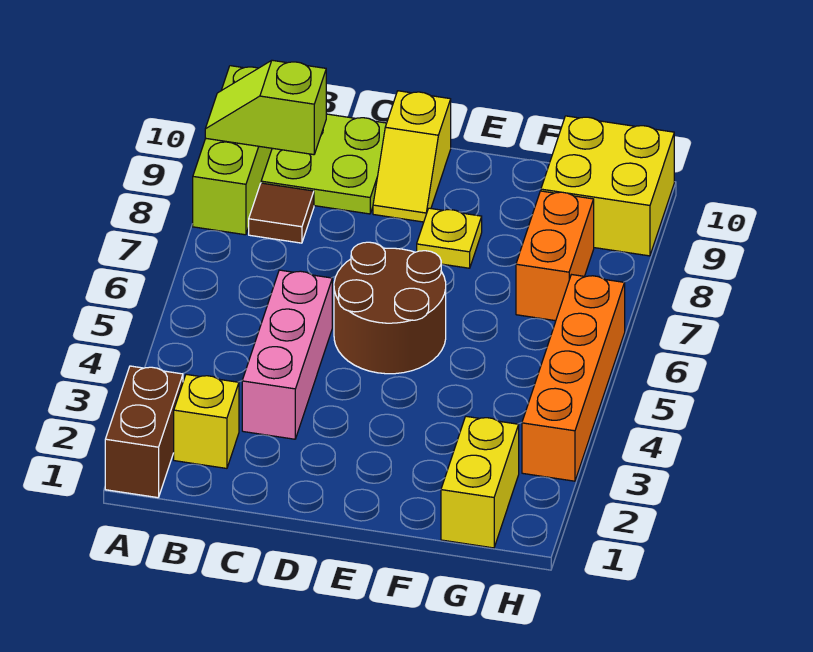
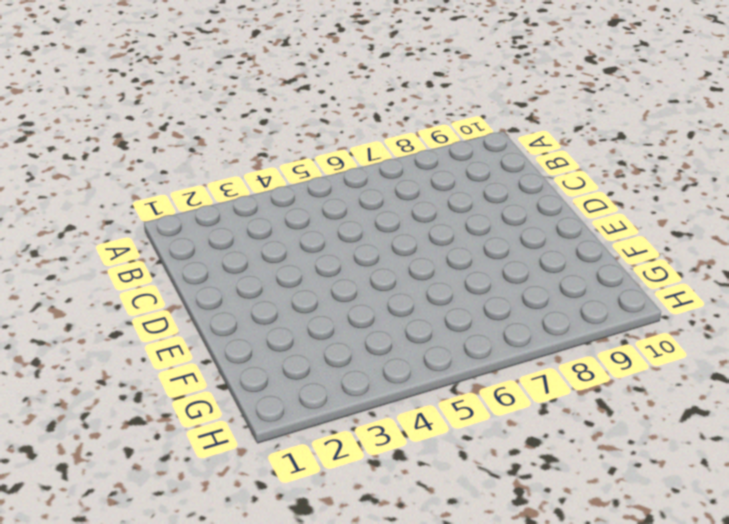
none -> brown 1x2 brick [105,366,183,498]
none -> lime 1x3 brick [193,66,272,235]
none -> yellow 1x1 brick [174,374,239,468]

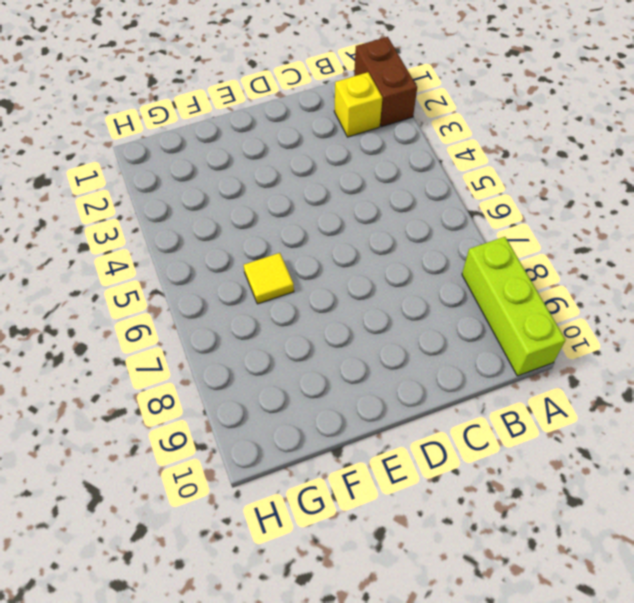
yellow 1x1 tile [244,253,294,304] -> none
none -> brown 1x1 tile [249,183,314,243]
none -> lime 2x2 plate [261,114,387,214]
none -> pink 1x3 brick [242,270,332,439]

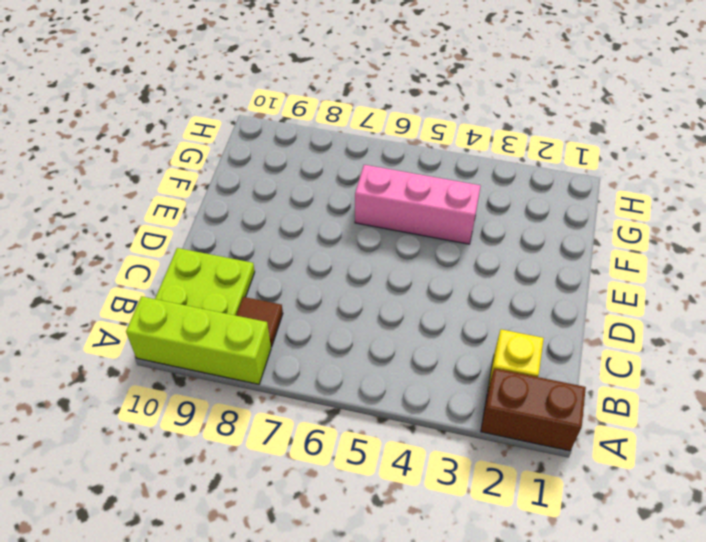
pink 1x3 brick [355,165,481,244] -> pink 1x3 brick moved to [242,270,332,439]
none -> brown 2x2 round brick [334,242,446,374]
none -> yellow 1x2 slope [373,91,451,222]
none -> yellow 1x1 plate [417,208,482,268]

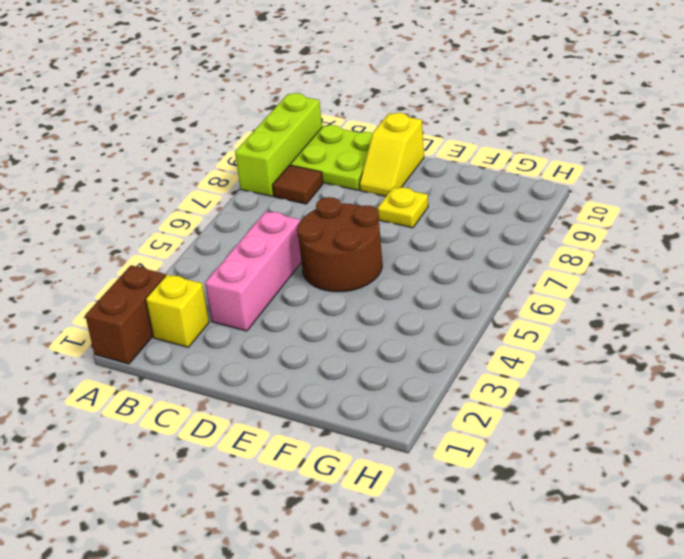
none -> yellow 1x2 brick [441,416,519,548]
none -> orange 1x2 brick [516,191,594,321]
none -> yellow 2x2 brick [541,116,674,256]

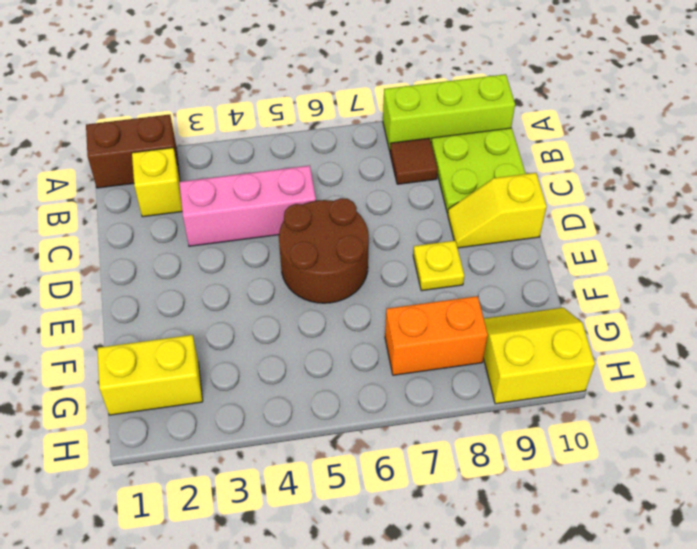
yellow 2x2 slope [483,308,595,404] -> yellow 2x2 brick [541,116,674,256]
none -> orange 1x4 brick [522,275,625,481]
none -> lime 1x2 slope [205,60,326,155]

